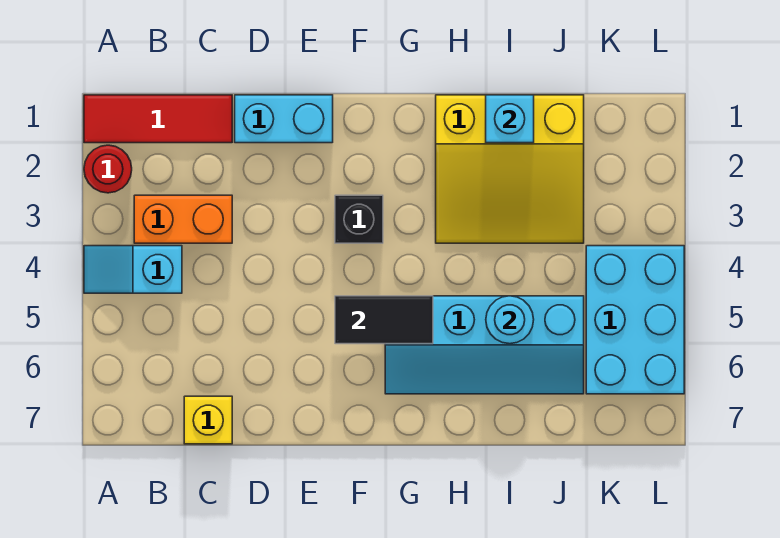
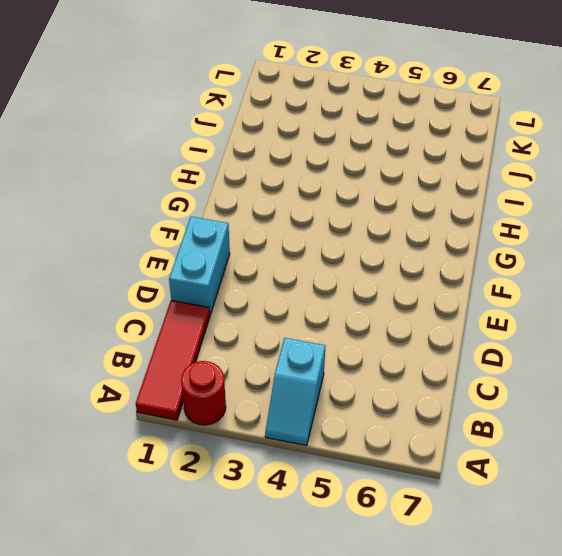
none -> orange 1x2 brick [134,195,232,243]
none -> yellow 1x1 brick [184,396,232,444]
none -> black 1x1 brick [335,195,383,243]

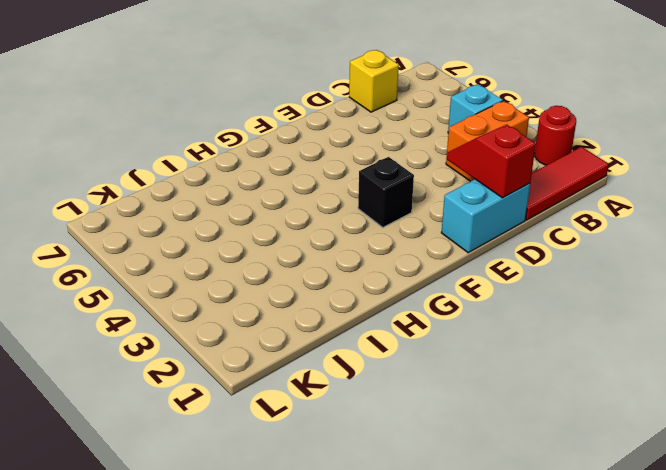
red 1x2 slope [447,125,536,198] -> none
none -> cyan 2x4 slope [385,296,584,394]
none -> yellow 3x3 slope [436,95,584,243]
none -> cyan 2x3 brick [586,246,684,394]

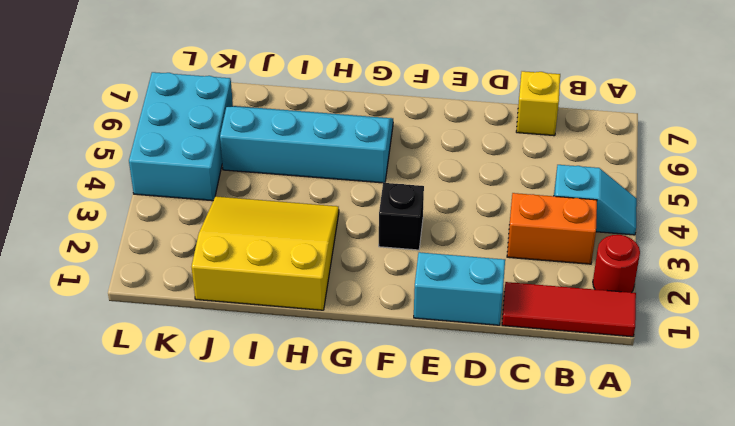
none -> black 1x2 tile [335,296,433,344]
none -> cyan 1x1 brick [486,95,534,143]
none -> cyan 1x1 round brick [486,296,534,344]

